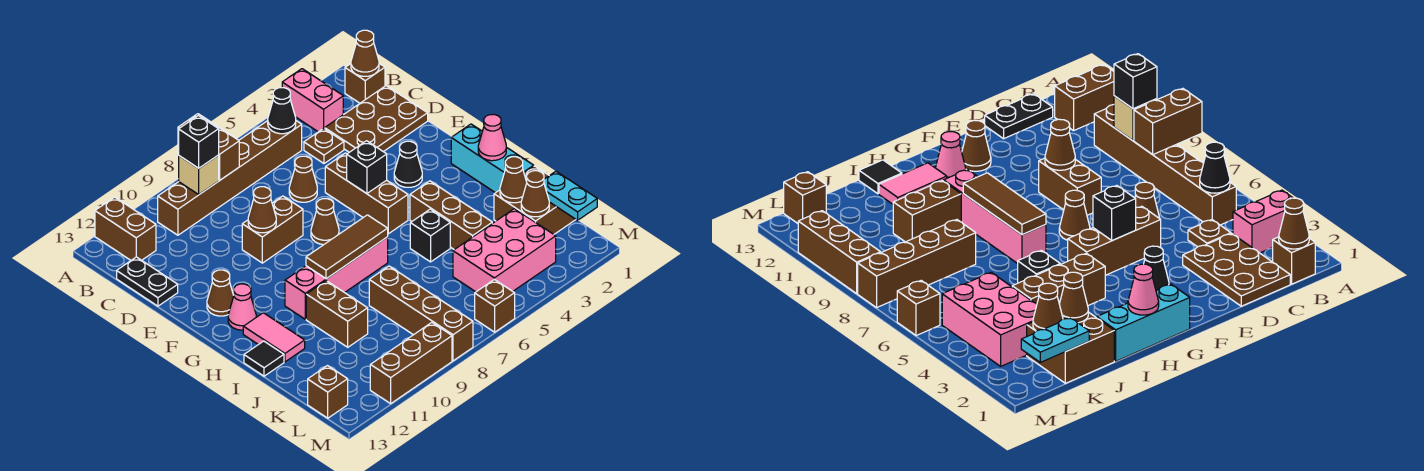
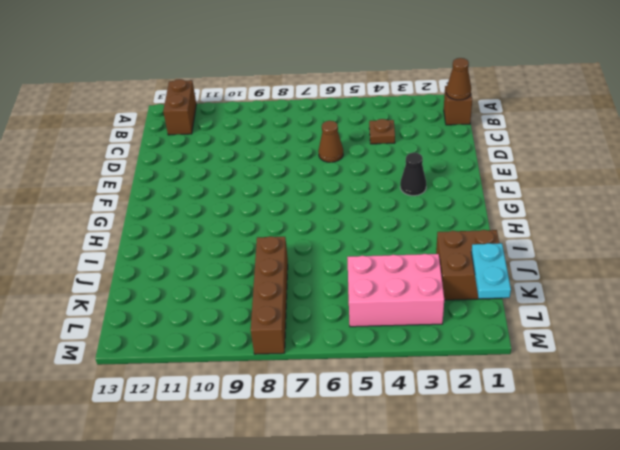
none -> pink 1x2 brick [282,69,343,132]
none -> brown 1x6 brick [158,121,302,235]
none -> brown 2x3 plate [325,86,428,152]
none -> black 1x2 plate [117,257,178,306]

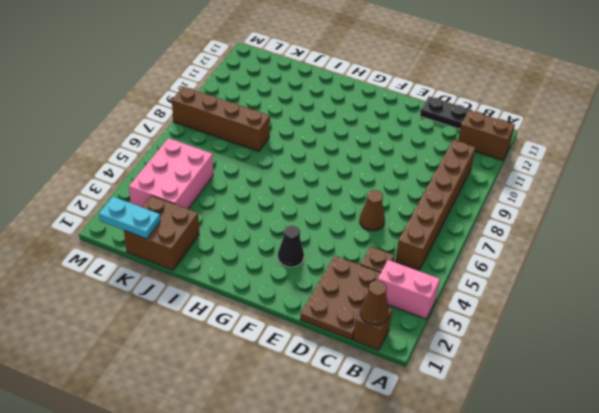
none -> brown 1x3 brick [325,153,408,234]
none -> brown 1x2 brick [242,196,303,263]
none -> brown 1x1 cone [311,199,339,245]
none -> brown 1x1 cone [207,270,234,316]

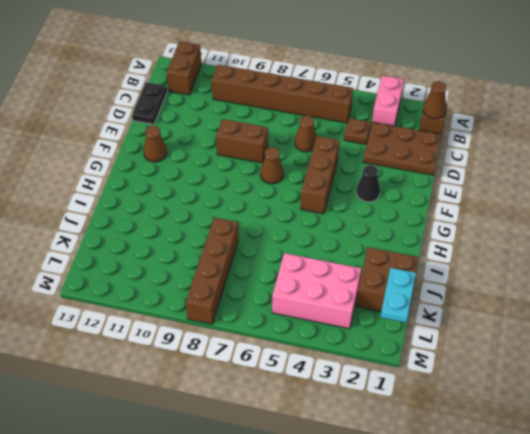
none -> cyan 1x3 brick [451,124,534,193]
none -> pink 1x1 cone [228,284,256,330]
none -> brown 1x3 brick [410,181,492,250]
none -> pink 1x4 brick [285,237,388,319]

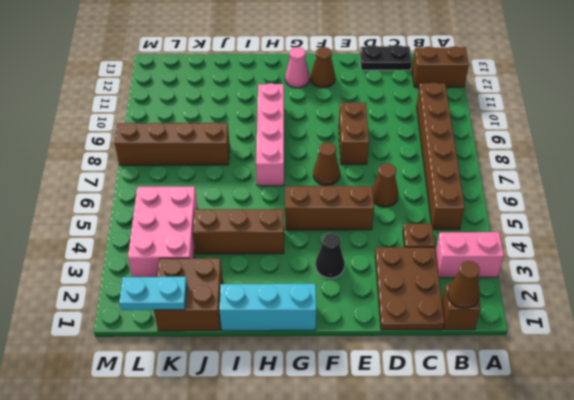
none -> pink 1x2 tile [243,313,305,362]
none -> black 1x1 brick [410,209,450,262]
none -> brown 1x2 brick [306,281,368,347]
none -> black 1x1 tile [244,341,284,376]

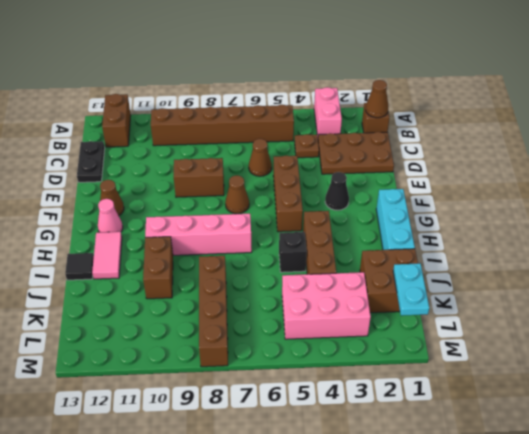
none -> brown 1x1 brick [308,366,348,418]
none -> brown 1x1 brick [475,279,515,332]
none -> brown 1x3 brick [370,323,452,404]
none -> brown 1x2 brick [178,114,239,180]

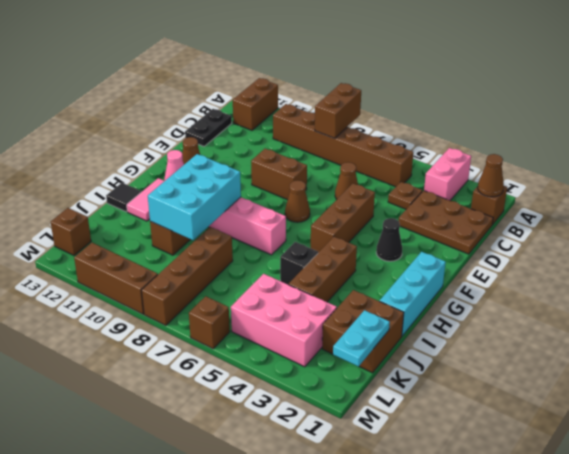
cyan 2x3 brick [148,154,241,240] -> brown 1x3 tile [306,215,388,279]
none -> black 1x1 cone [268,88,296,134]
none -> tan 1x1 brick [179,155,219,194]
none -> brown 1x1 cone [248,187,276,233]
none -> black 1x1 brick [347,141,387,194]

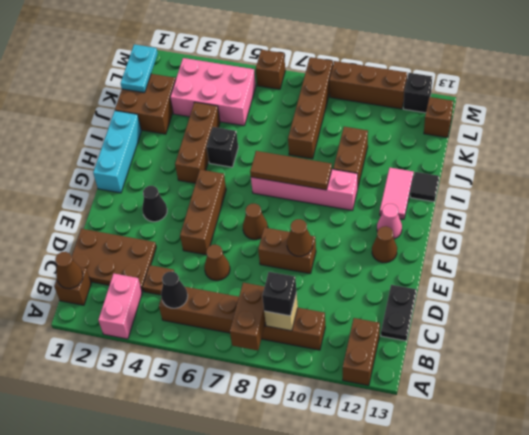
black 1x1 brick [403,73,432,113] -> black 1x1 brick moved to [347,141,387,194]
none -> pink 1x1 cone [478,114,506,161]
none -> brown 1x1 cone [500,157,527,203]
none -> brown 1x1 cone [521,171,549,217]

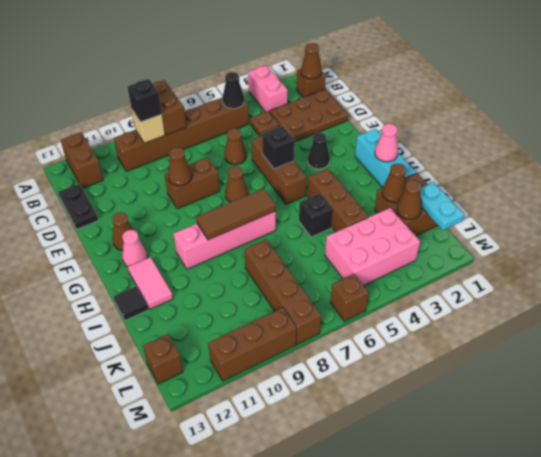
none -> brown 1x2 brick [306,281,368,347]

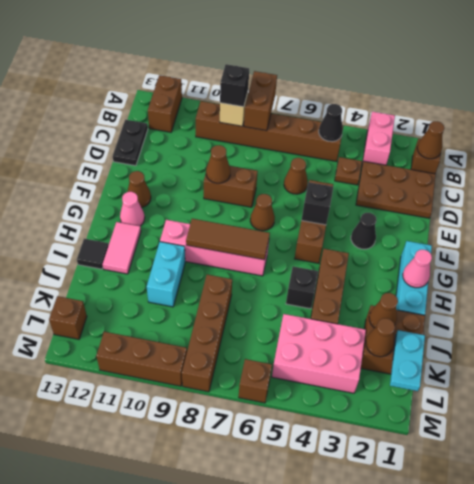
cyan 1x2 brick [147,242,185,307] -> brown 1x2 brick [306,281,368,347]

